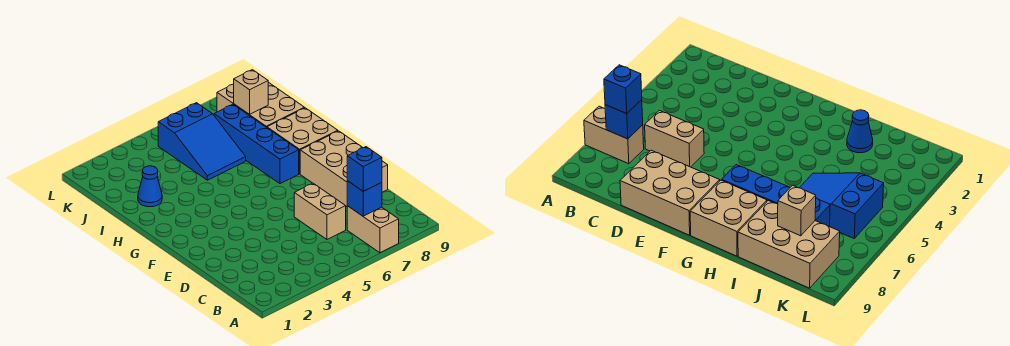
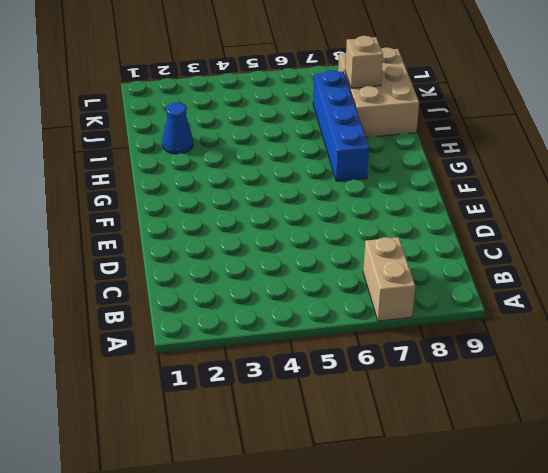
none -> tan 1x2 brick [294,183,346,239]
none -> tan 2x3 brick [300,131,388,207]

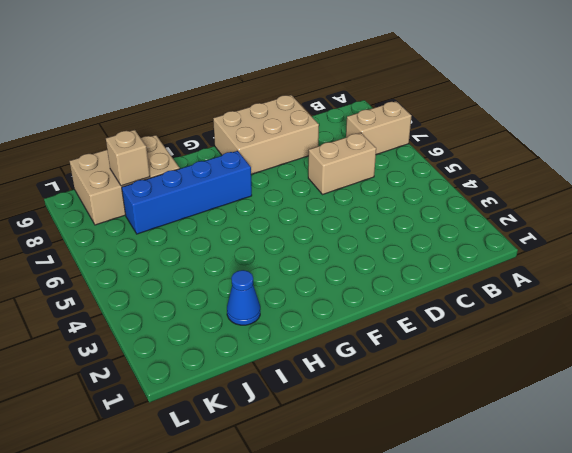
none -> tan 2x2 brick [267,108,338,174]
none -> blue 2x3 slope [158,103,246,180]

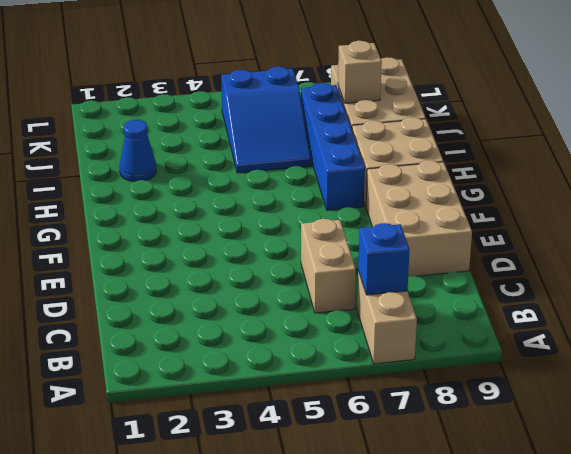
none -> blue 1x1 brick [347,147,382,191]

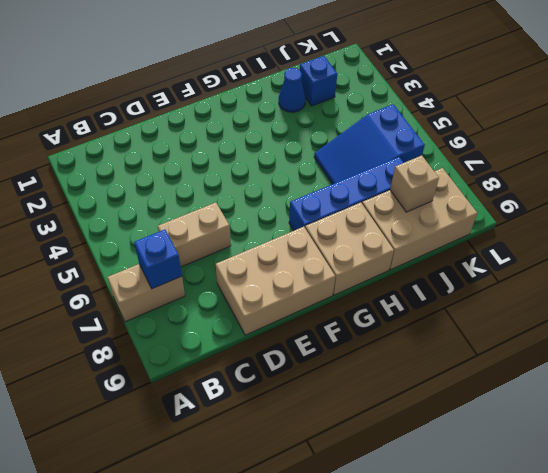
blue 1x1 brick [300,56,337,106] -> blue 1x1 brick moved to [347,147,382,191]

